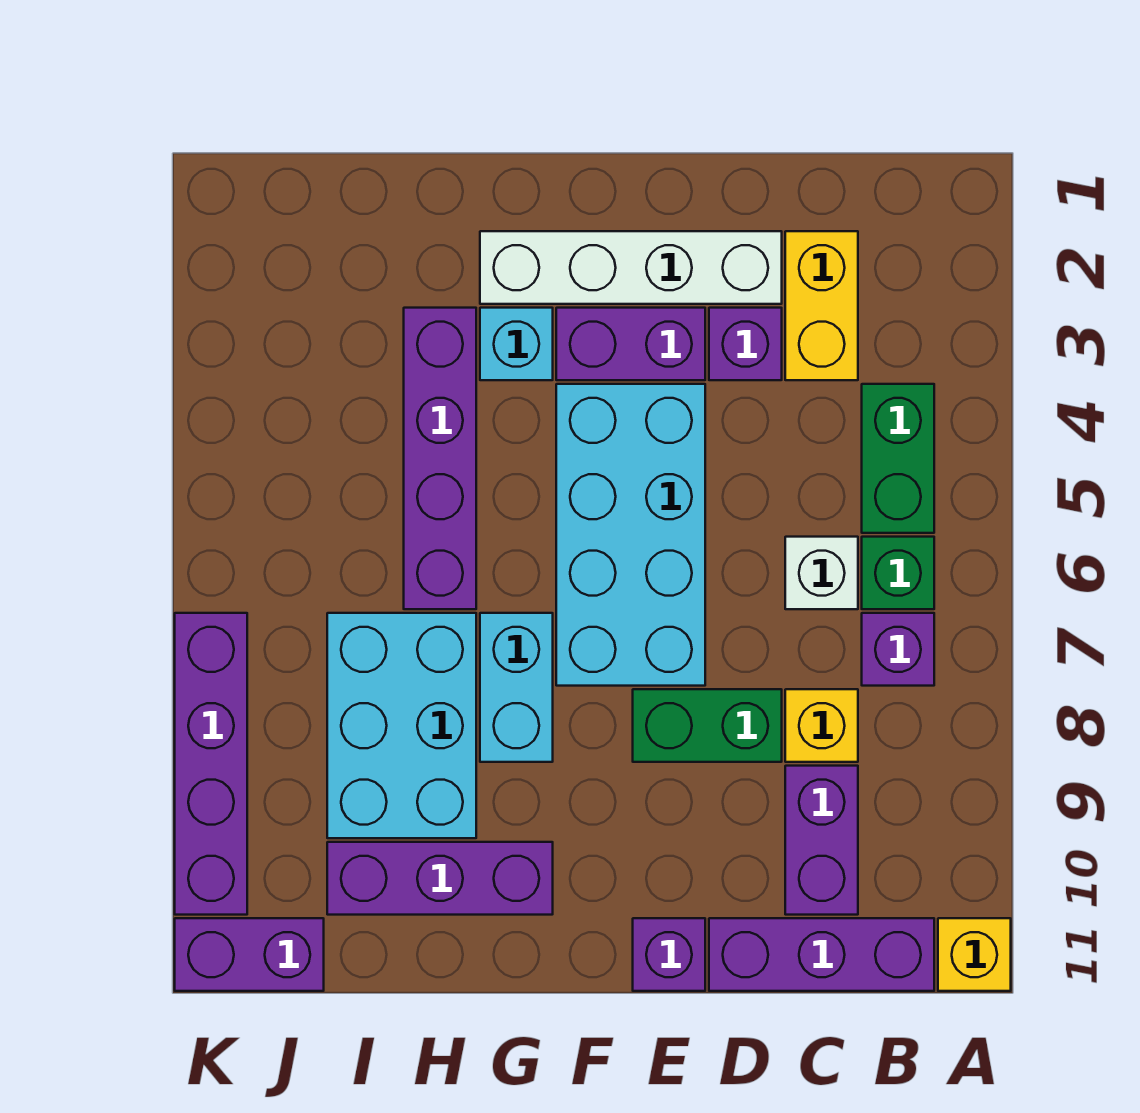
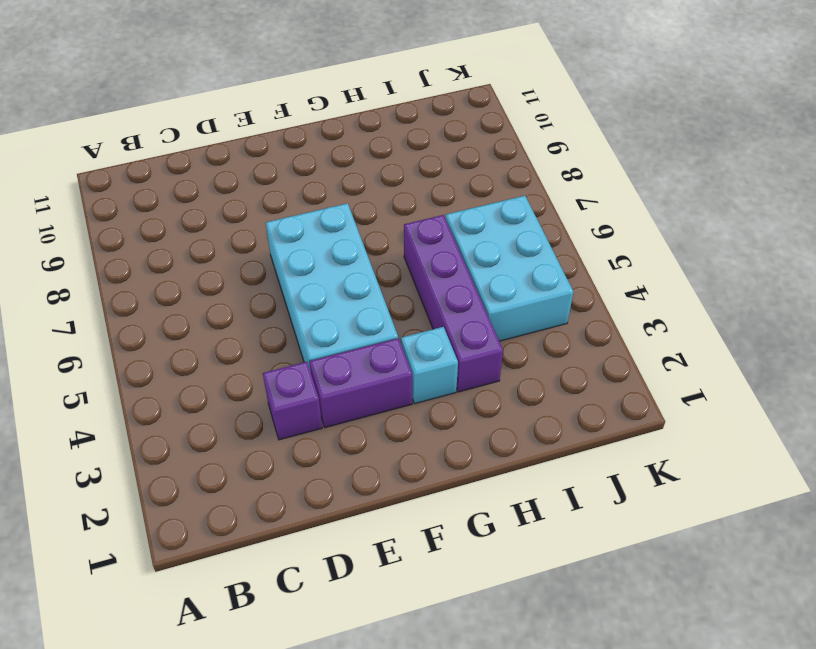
cyan 2x3 brick [445,196,573,341] -> cyan 2x3 brick moved to [327,613,476,838]
none -> yellow 1x1 brick [938,918,1011,991]
none -> green 1x2 brick [862,384,934,533]
none -> green 1x1 brick [862,537,934,609]

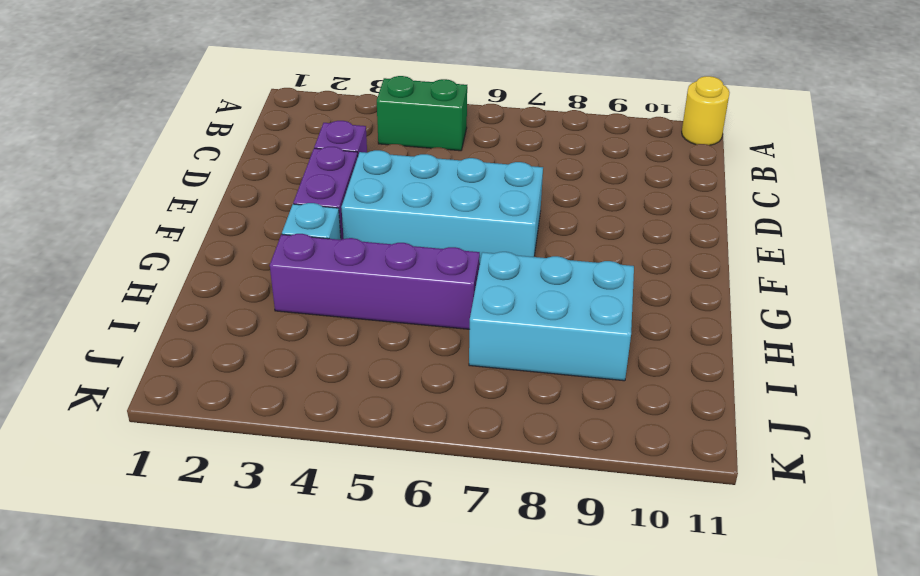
yellow 1x1 round brick [682,76,730,145] -> yellow 1x1 brick [938,918,1011,991]
none -> green 1x1 brick [862,537,934,609]
none -> purple 1x1 brick [862,613,934,686]
none -> purple 1x3 brick [709,918,934,991]

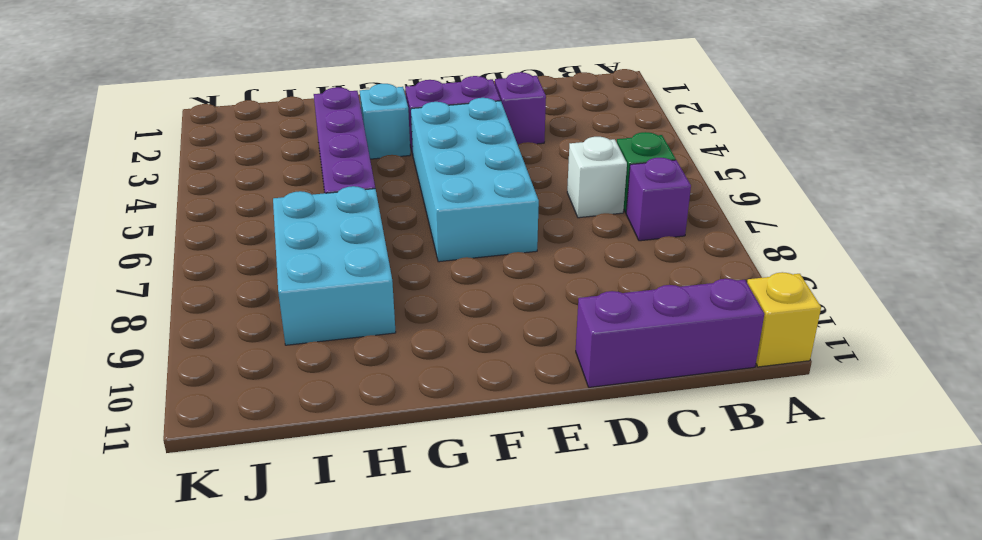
none -> green 1x2 brick [862,384,934,533]
none -> yellow 1x2 brick [785,231,858,380]
none -> yellow 1x1 brick [785,689,858,762]

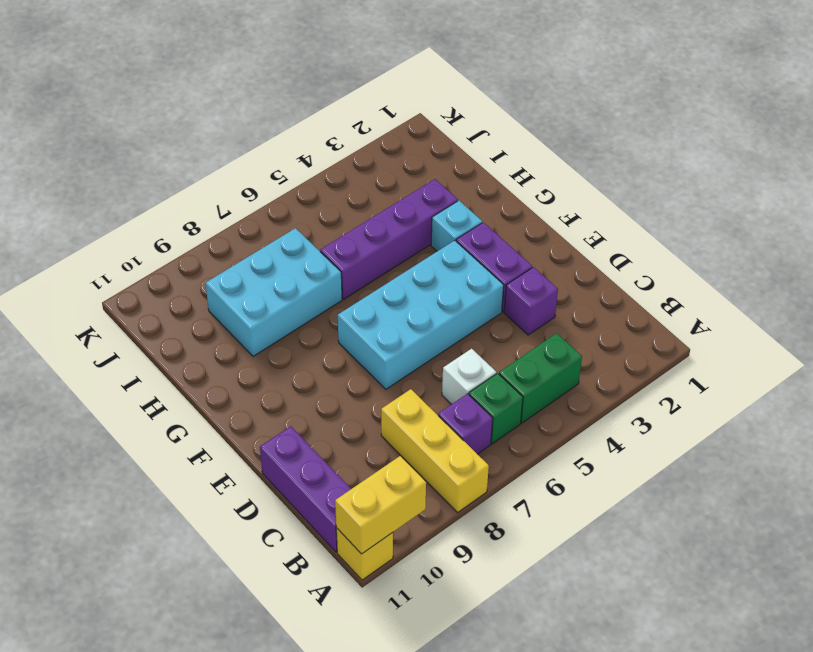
yellow 1x3 brick [381,389,489,513] -> yellow 1x1 brick [785,689,858,762]
yellow 1x2 brick [335,456,426,554] -> yellow 1x2 brick moved to [785,231,858,380]
none -> purple 1x2 brick [785,766,858,915]
none -> white 1x4 brick [480,231,782,304]
none -> green 1x2 brick [633,689,782,762]

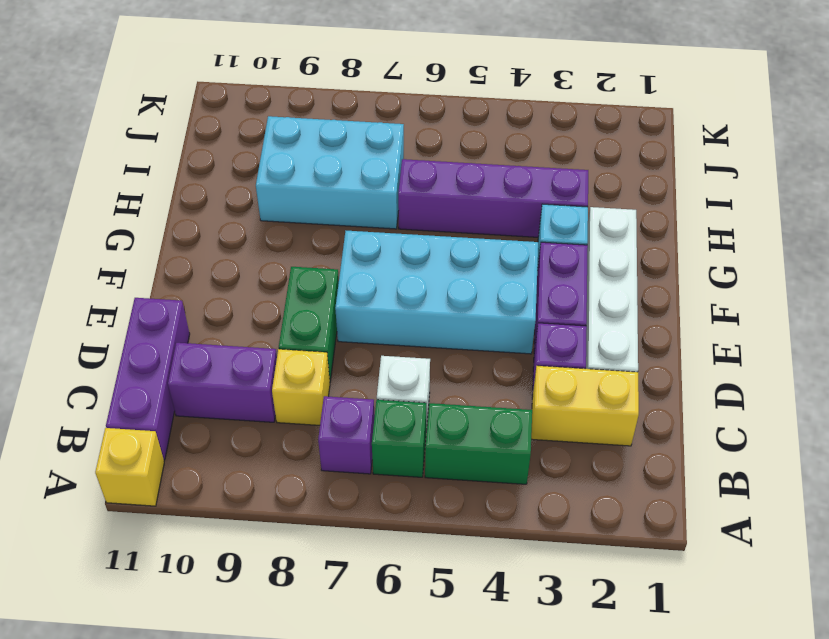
none -> purple 1x1 brick [633,918,705,991]
none -> cyan 1x2 brick [480,613,553,762]
none -> purple 1x3 brick [327,842,553,915]

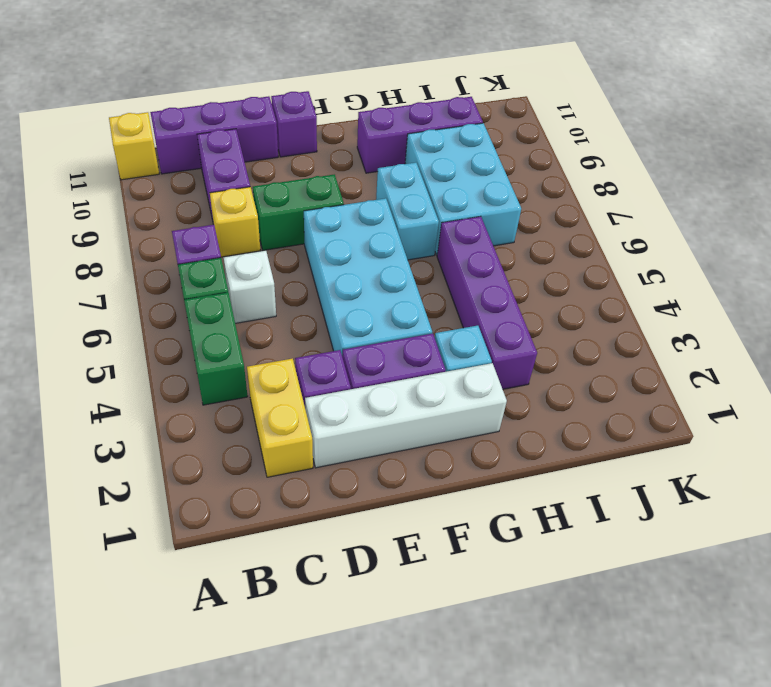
none -> purple 1x2 brick [175,918,324,991]
none -> purple 1x4 brick [175,613,247,915]

